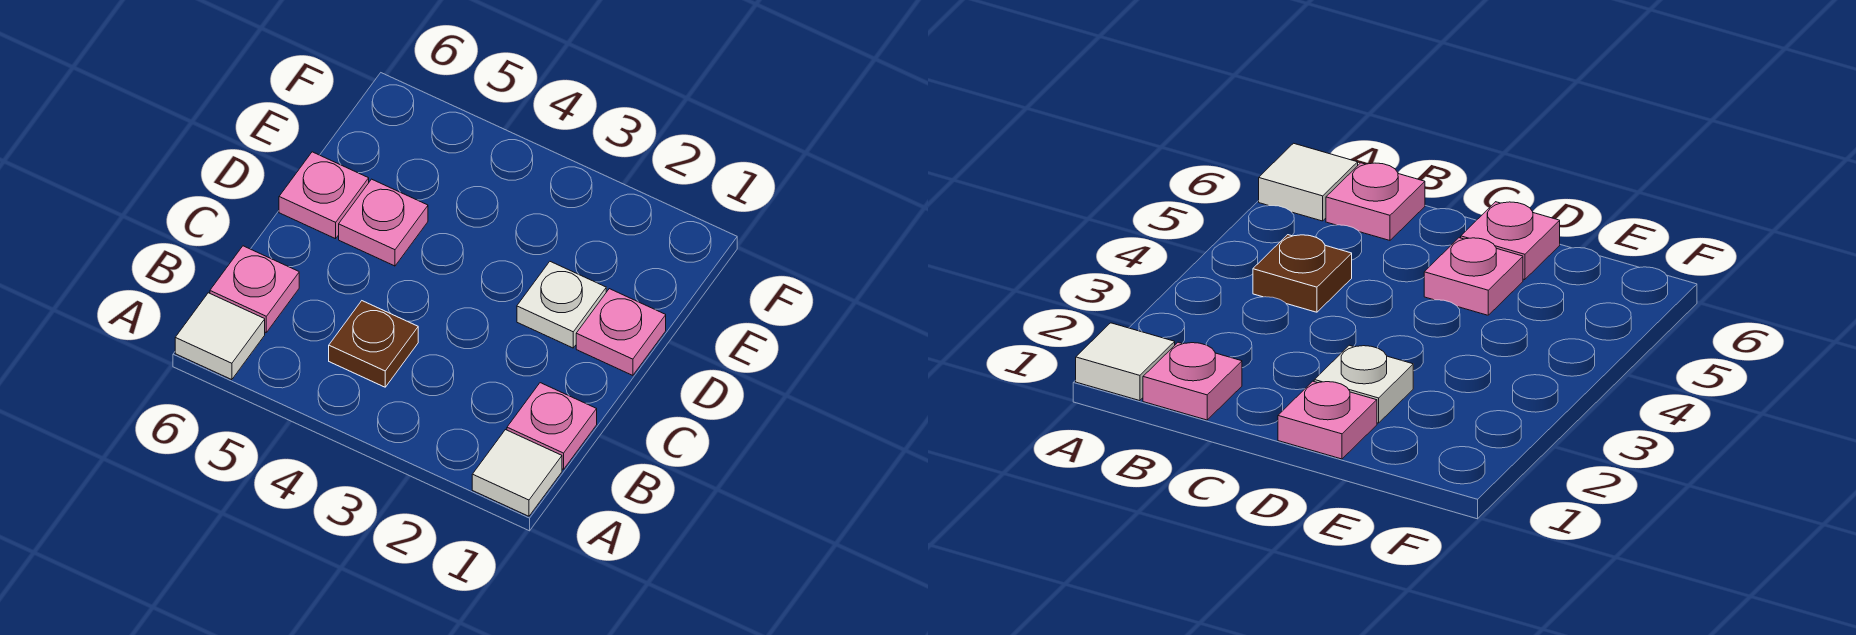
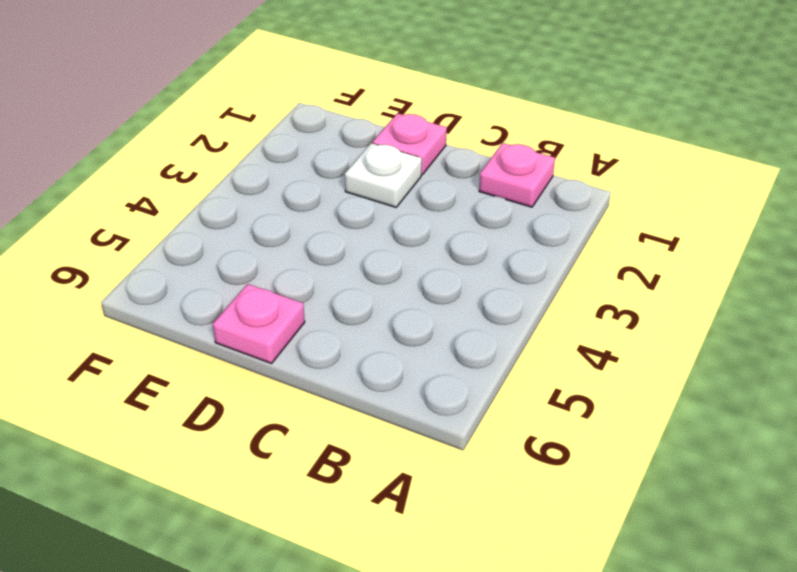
none -> white 1x1 tile [472,430,562,516]
none -> white 1x1 tile [175,293,265,380]

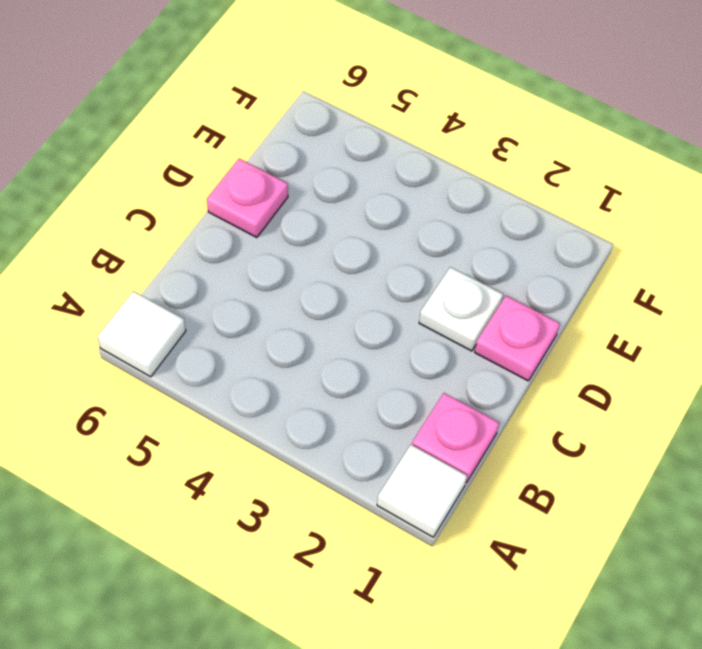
none -> brown 1x1 plate [329,301,418,387]
none -> pink 1x1 plate [210,246,299,332]

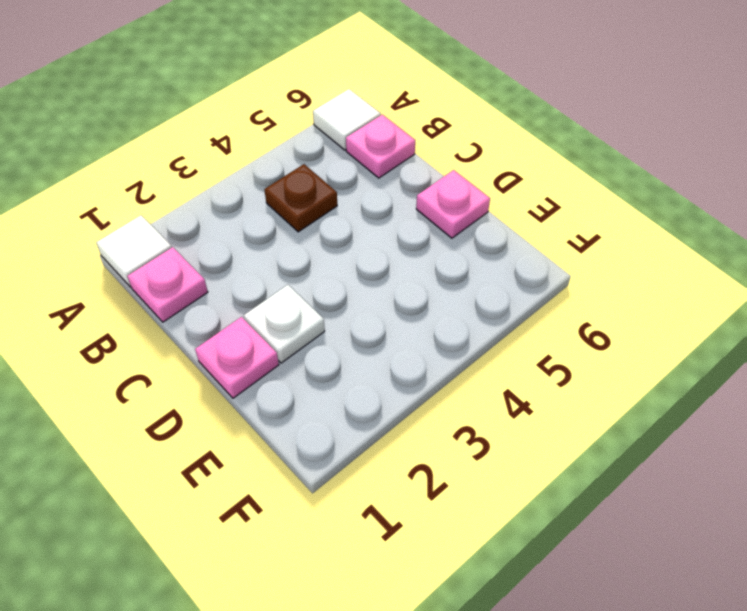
none -> pink 1x1 plate [339,179,428,266]

